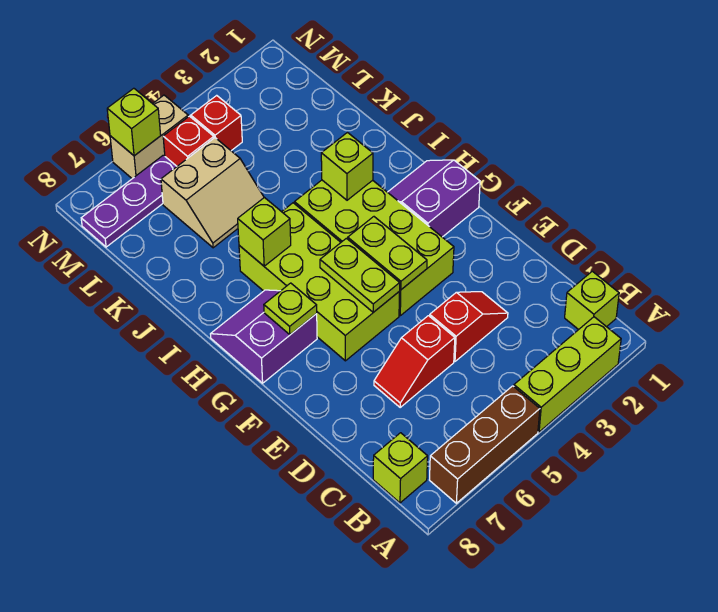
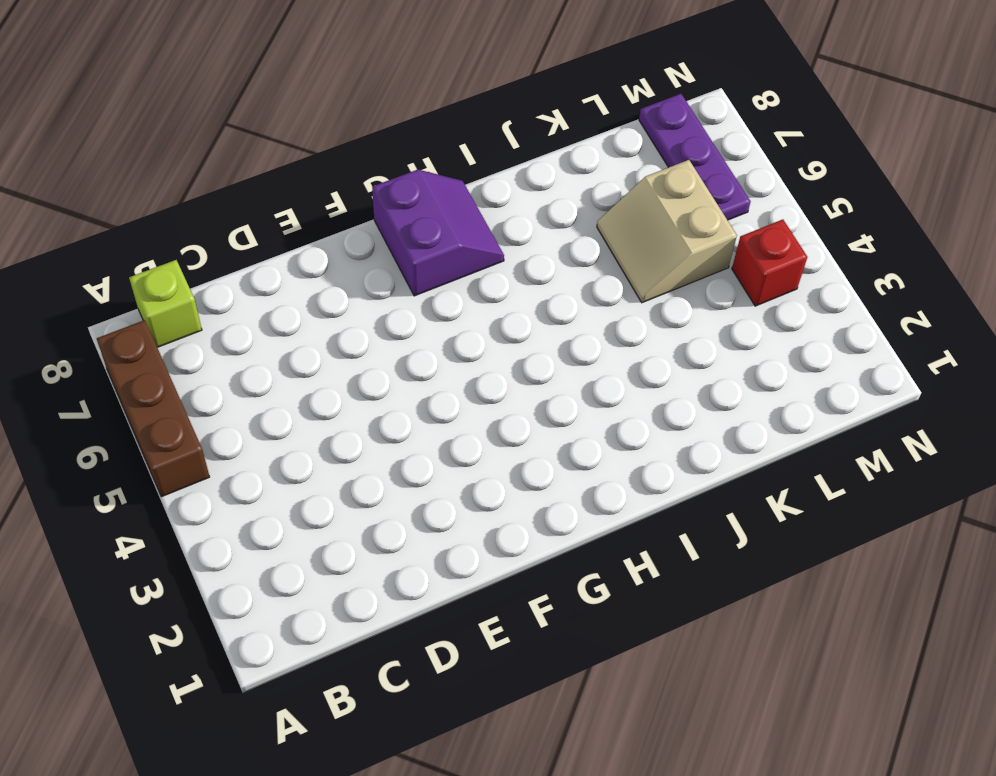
none -> lime 1x3 brick [514,317,621,432]
none -> lime 1x1 brick [565,271,619,330]
none -> red 1x2 slope [430,292,508,361]

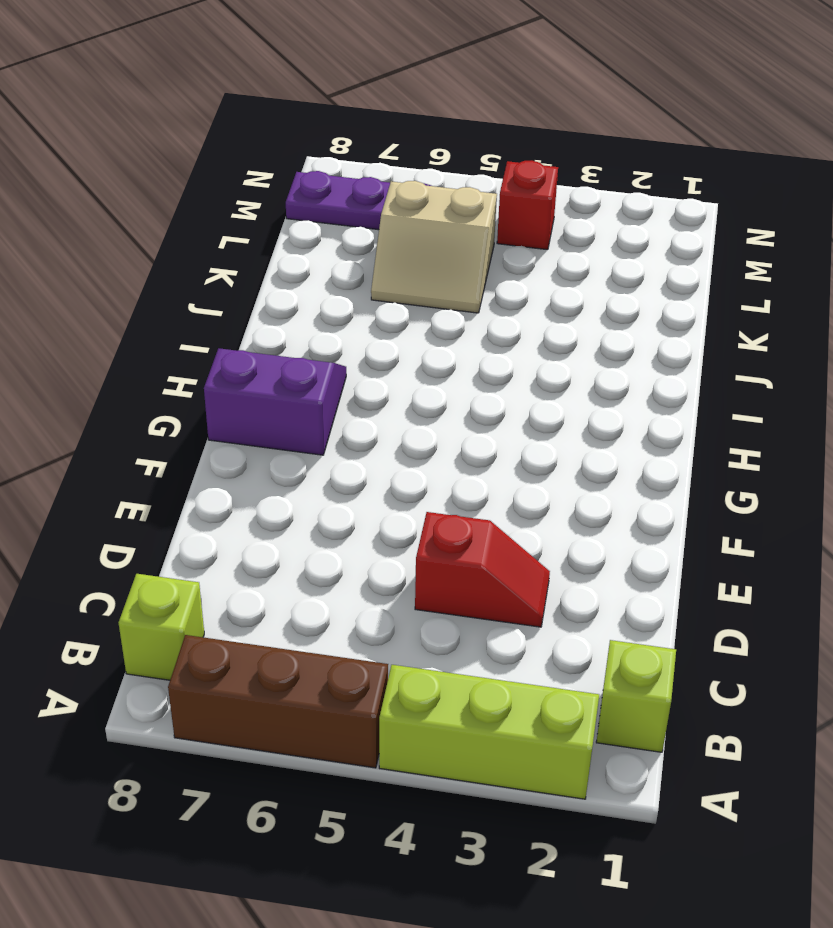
none -> red 1x2 slope [374,316,455,407]
none -> lime 2x4 brick [294,180,454,316]
none -> lime 2x4 brick [239,203,399,361]

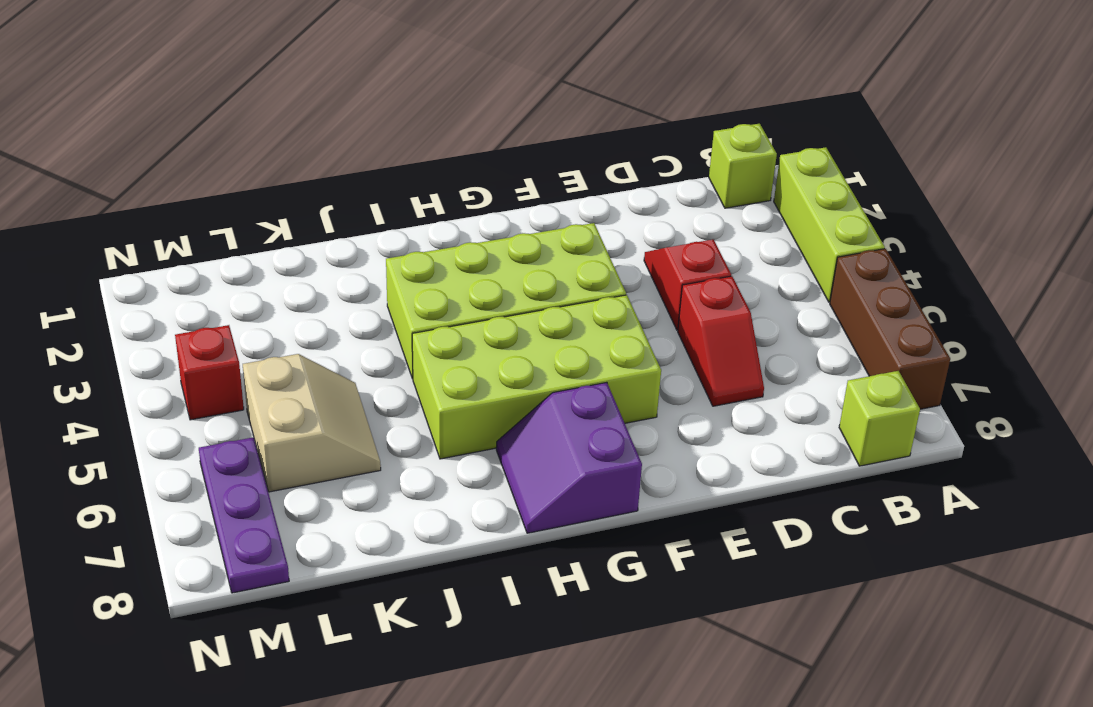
none -> purple 2x2 slope [388,160,480,237]
none -> red 1x1 brick [163,116,214,166]
none -> tan 1x2 brick [110,95,188,179]

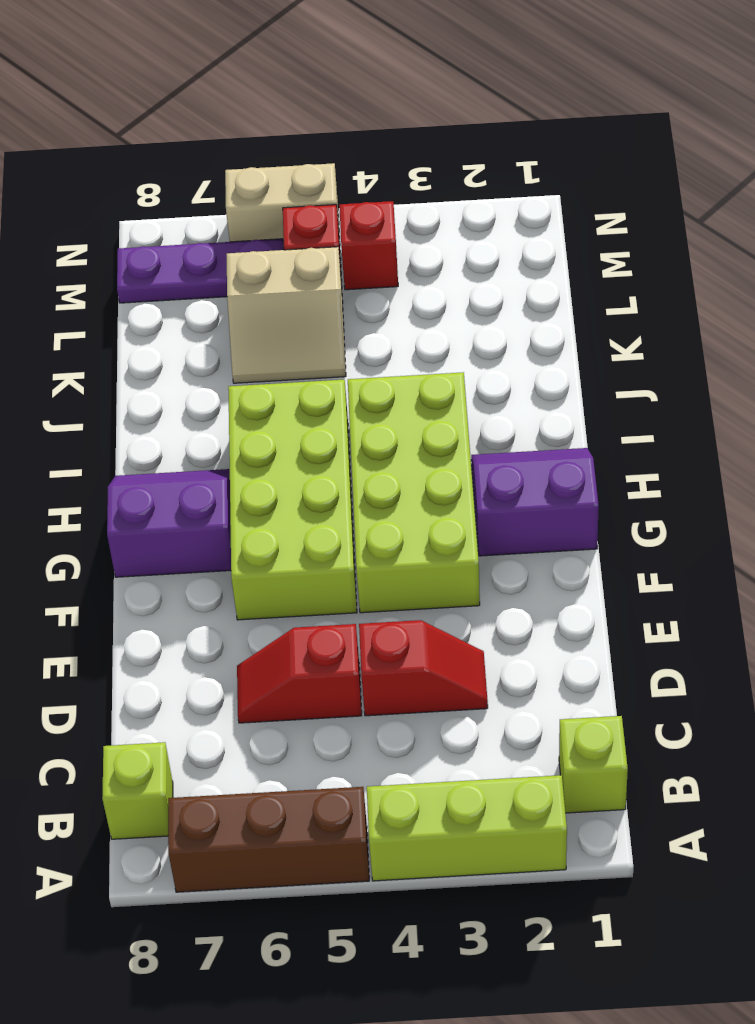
none -> lime 1x2 plate [348,217,427,290]
none -> lime 1x2 plate [320,238,400,312]
none -> lime 1x1 plate [264,283,317,335]

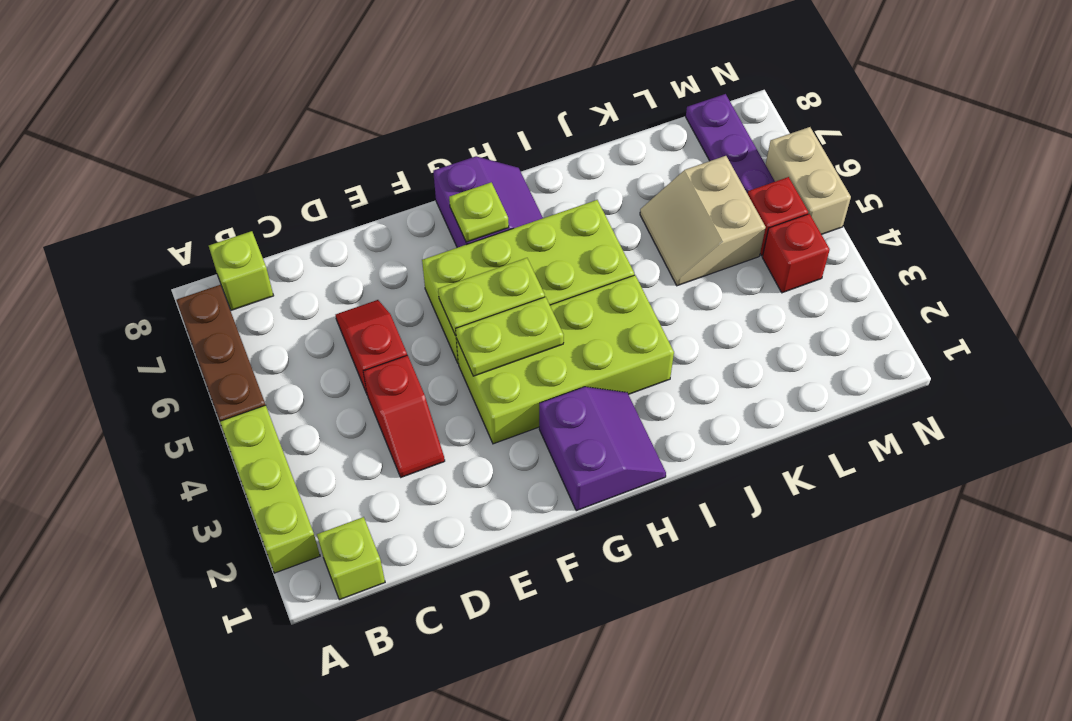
none -> lime 1x1 brick [321,133,373,200]
none -> lime 1x1 brick [238,197,291,266]
none -> lime 1x1 brick [107,88,161,156]

